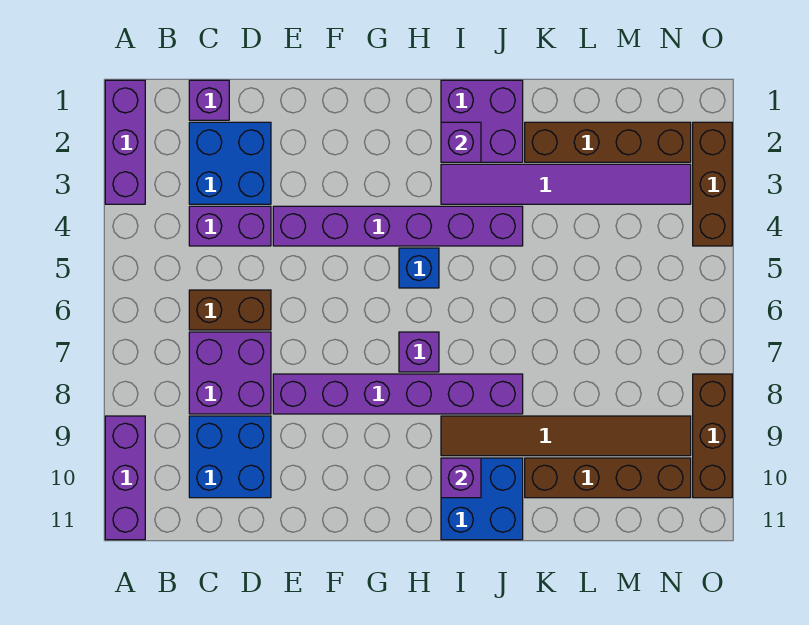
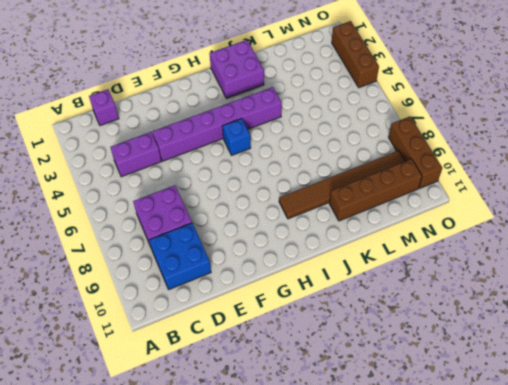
none -> purple 1x3 brick [105,80,145,204]
none -> purple 1x3 brick [105,416,145,540]
none -> blue 2x2 brick [189,122,271,204]

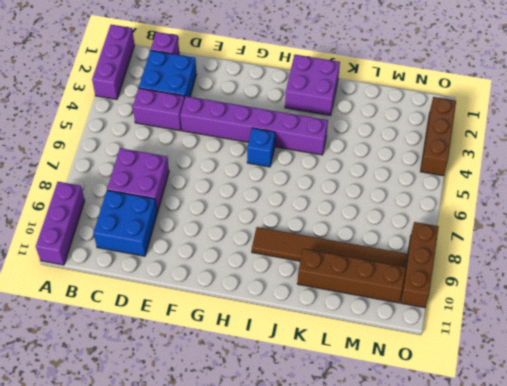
none -> brown 1x2 brick [189,290,271,330]
none -> purple 1x6 brick [273,374,523,414]
none -> purple 1x1 brick [399,332,439,372]

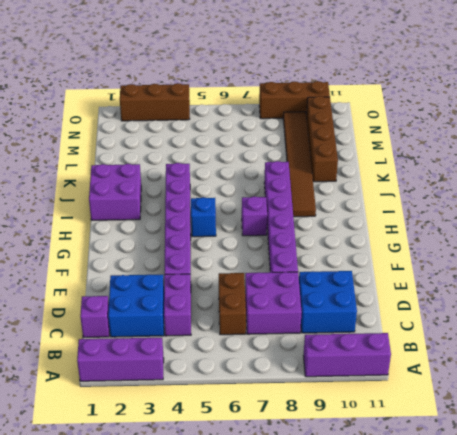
none -> purple 1x6 tile [441,164,691,204]
none -> blue 2x2 brick [441,458,523,540]
none -> brown 1x4 brick [525,122,691,162]

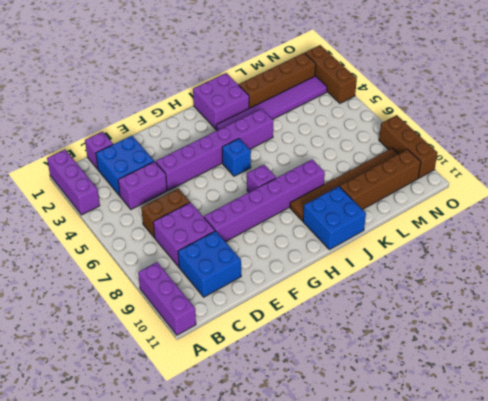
none -> purple 1x1 brick [441,122,481,162]
none -> purple 1x1 brick [441,458,481,498]

